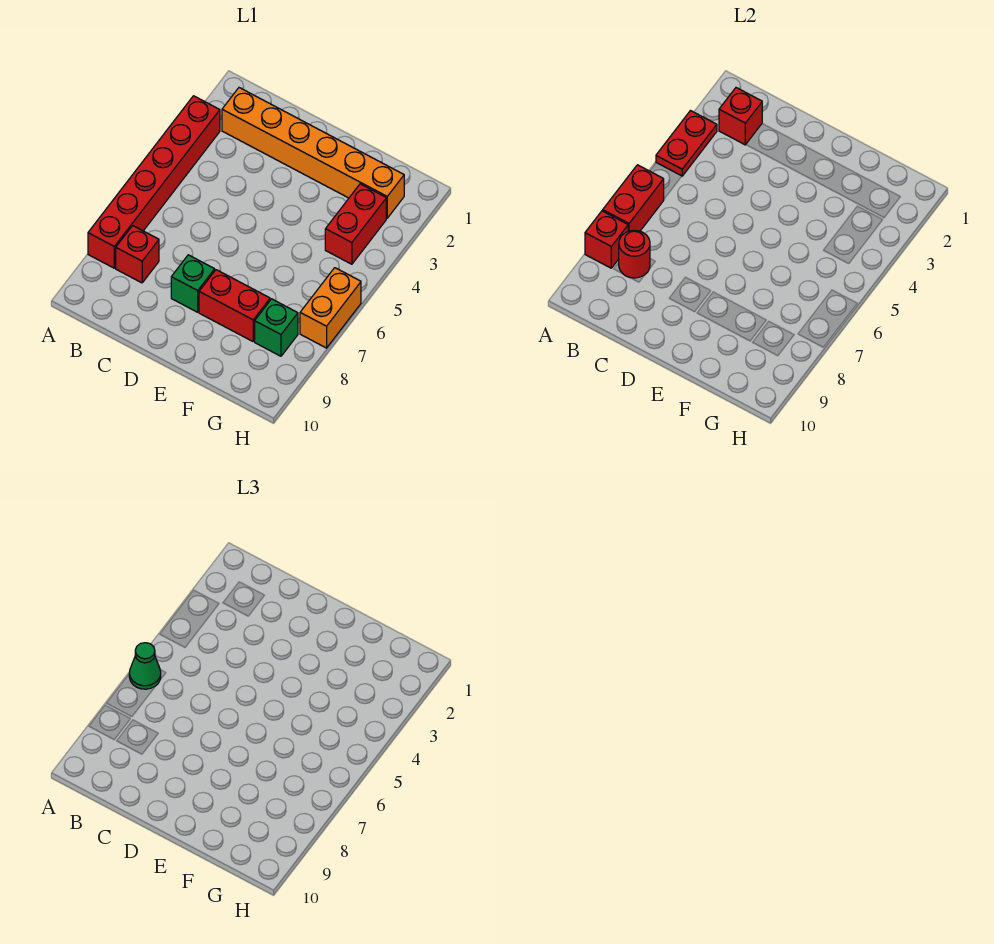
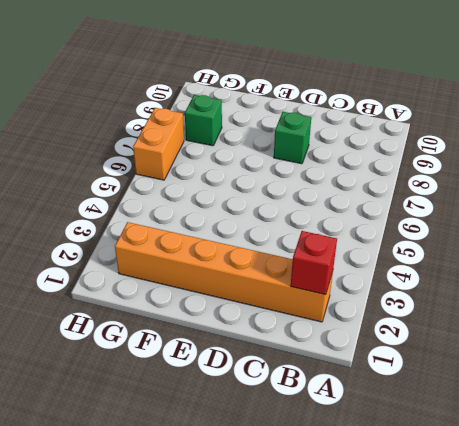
none -> red 1x6 brick [88,96,220,268]
none -> red 1x1 brick [116,226,159,283]
none -> red 1x2 brick [199,270,270,341]

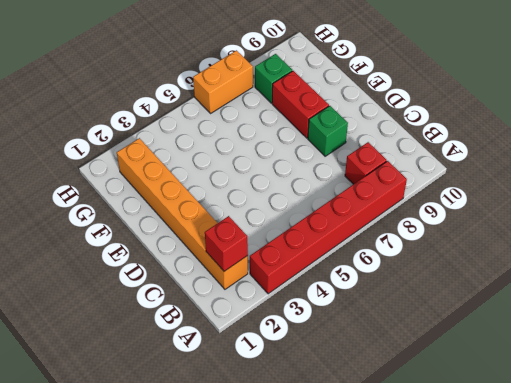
none -> red 1x2 brick [325,184,386,264]
none -> red 1x2 plate [656,111,717,176]
none -> red 1x2 brick [603,165,664,231]

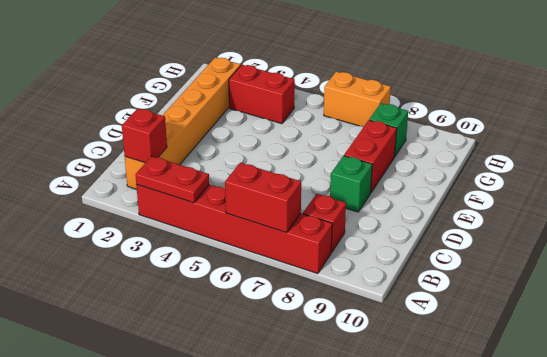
none -> red 1x1 brick [585,211,628,268]
none -> red 1x1 round brick [619,230,650,278]
none -> green 1x1 cone [129,643,161,689]

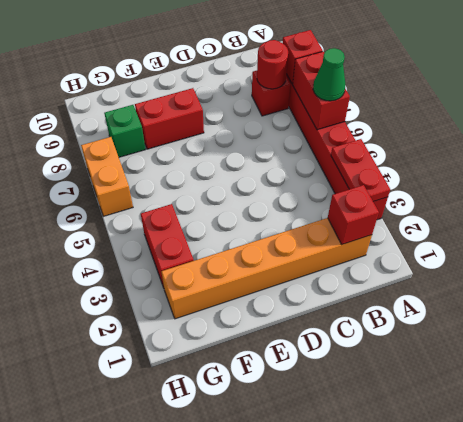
none -> green 1x1 brick [171,255,215,312]

